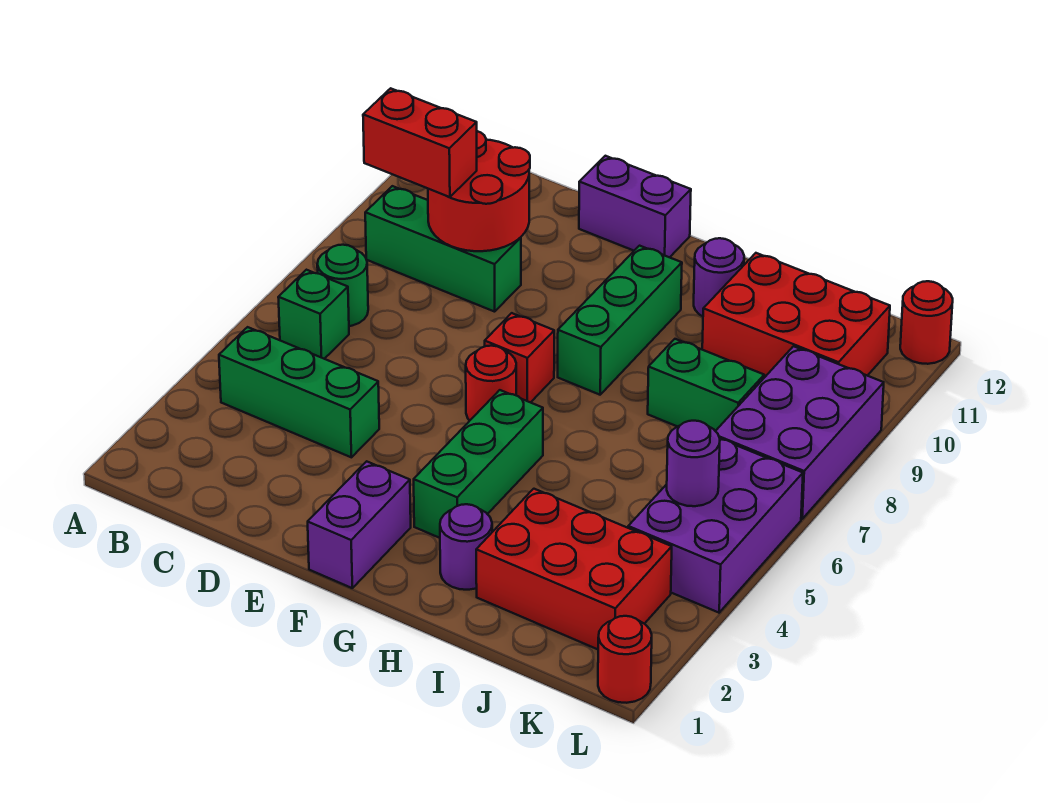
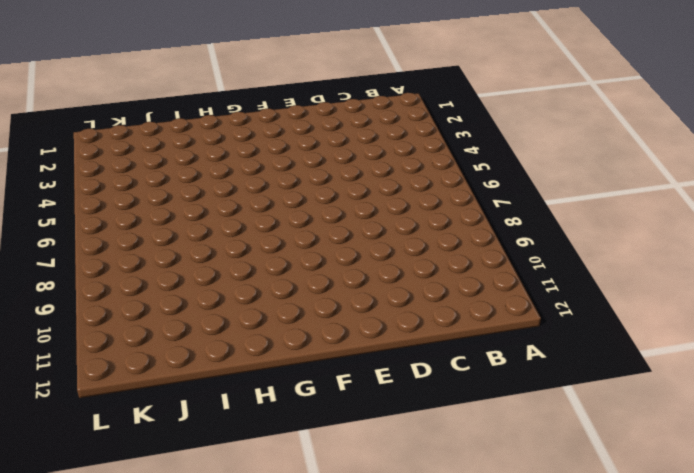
none -> green 1x3 brick [219,327,379,457]
none -> green 1x1 brick [278,270,349,359]
none -> green 1x1 round brick [317,245,368,326]

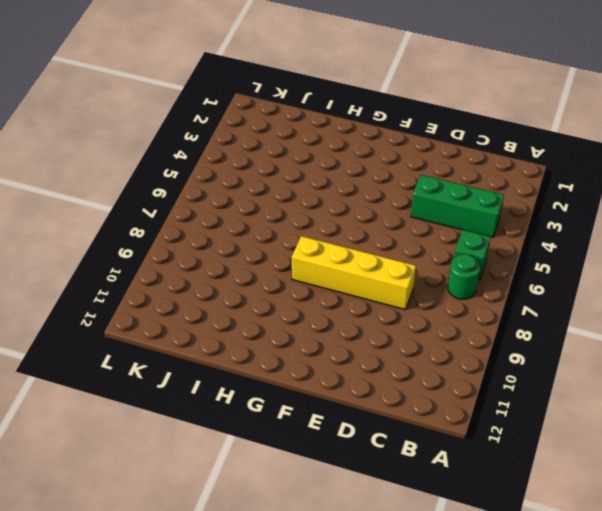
yellow 1x4 brick [292,236,416,310] -> green 1x3 brick [558,246,682,395]
none -> green 1x3 brick [365,186,521,312]
none -> purple 1x2 brick [579,156,691,257]
none -> purple 1x2 brick [308,461,411,588]

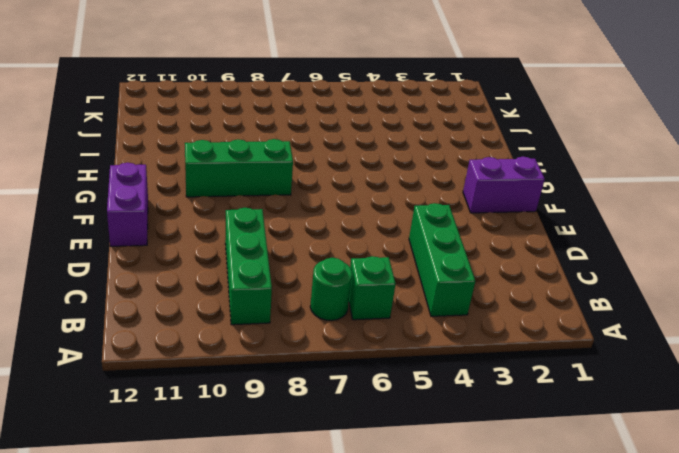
none -> red 1x1 round brick [466,346,516,421]
none -> red 1x1 brick [485,313,554,403]
none -> green 1x3 brick [414,390,543,538]

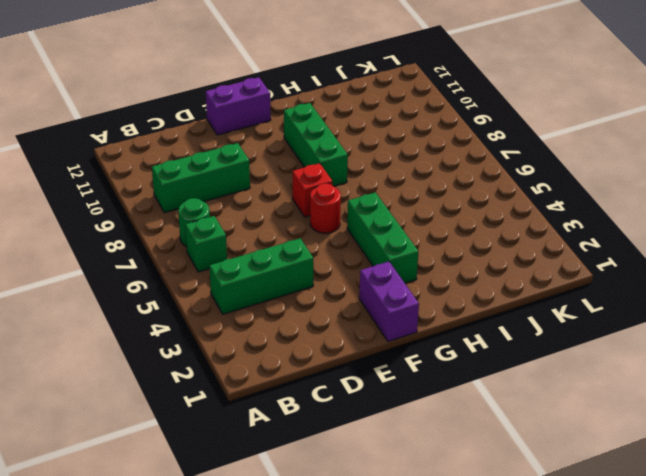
none -> purple 1x1 round brick [440,504,492,590]
none -> purple 1x1 round brick [694,238,744,316]
none -> red 2x3 brick [476,489,672,649]

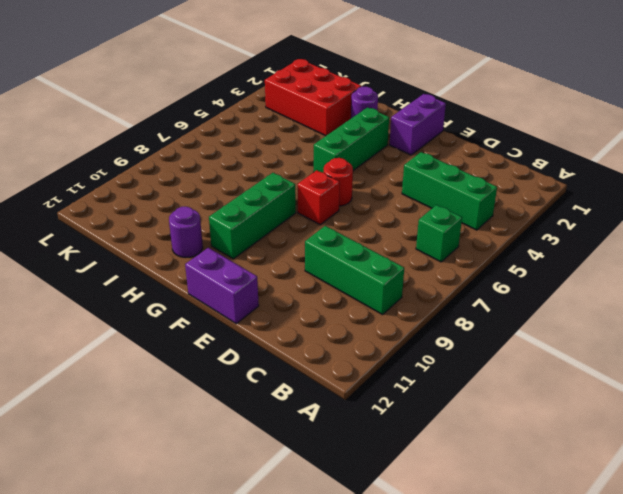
none -> green 1x1 round brick [317,245,368,326]
none -> green 1x2 brick [648,339,764,431]
none -> red 2x3 brick [702,253,890,378]

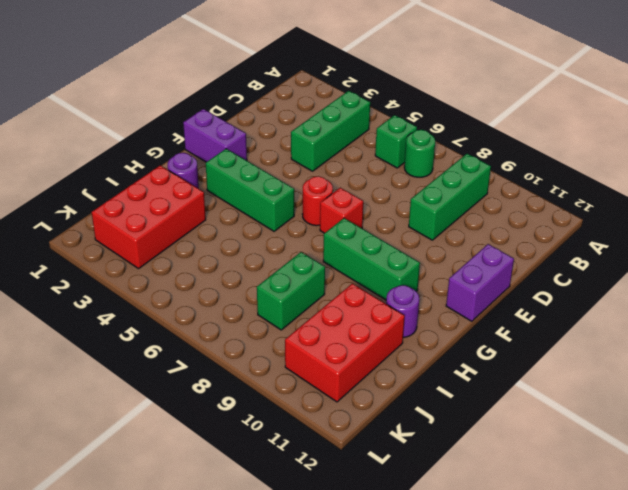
none -> purple 2x3 brick [628,439,803,613]
none -> purple 2x3 brick [716,346,884,519]
none -> red 1x1 round brick [598,616,652,703]

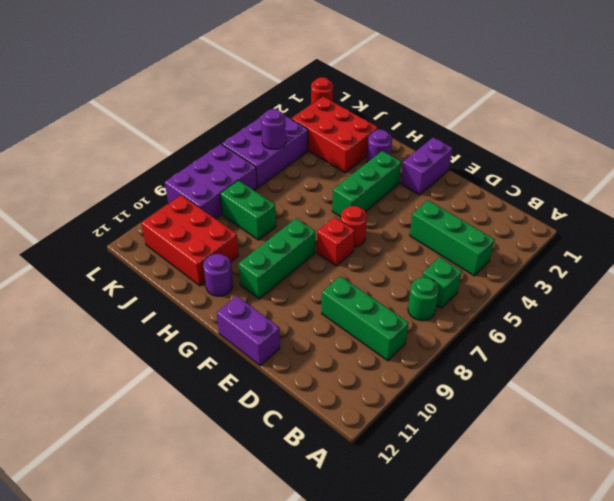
none -> red 1x1 round brick [900,281,953,364]
none -> red 2x2 round brick [428,131,530,251]
none -> red 1x2 brick [363,88,477,197]

